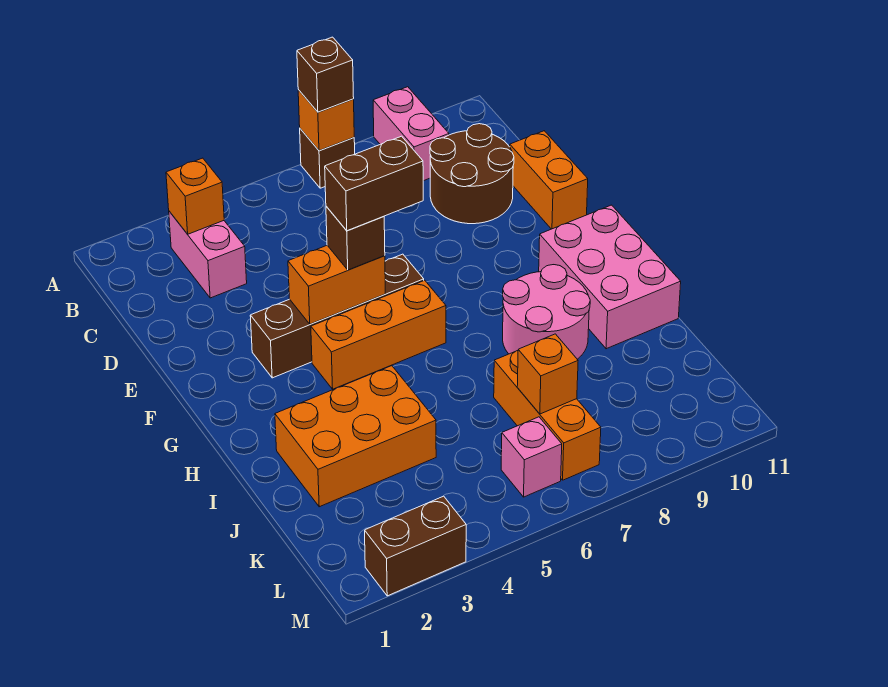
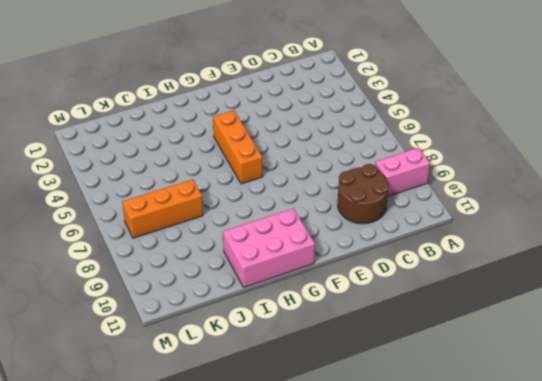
none -> brown 1x1 brick [300,129,355,188]
none -> pink 1x2 brick [169,211,247,298]
none -> orange 1x2 brick [510,131,588,229]

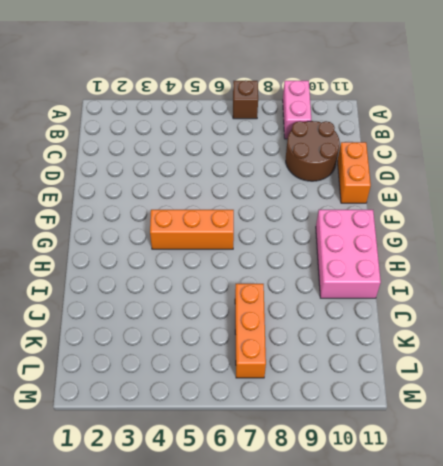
none -> pink 1x2 brick [169,211,247,298]
none -> brown 1x4 brick [250,254,424,378]
none -> pink 2x2 round brick [503,265,590,359]

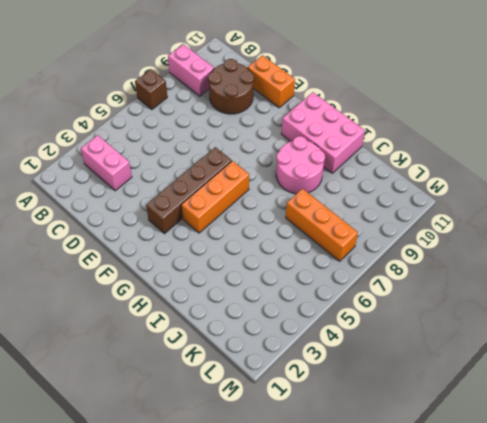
none -> orange 2x3 brick [275,366,436,507]
none -> pink 1x1 brick [501,417,562,497]
none -> brown 1x2 brick [365,496,466,596]

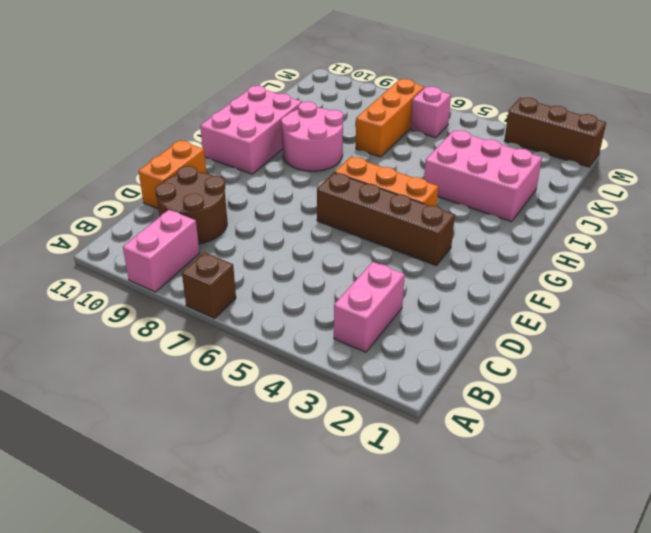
pink 2x3 brick [424,130,542,222] -> orange 2x3 brick [275,366,436,507]
brown 1x3 brick [504,97,606,167] -> brown 1x2 brick [365,496,466,596]
none -> orange 1x1 brick [298,90,354,151]
none -> orange 1x1 brick [166,158,224,234]
none -> orange 1x2 brick [288,245,385,324]

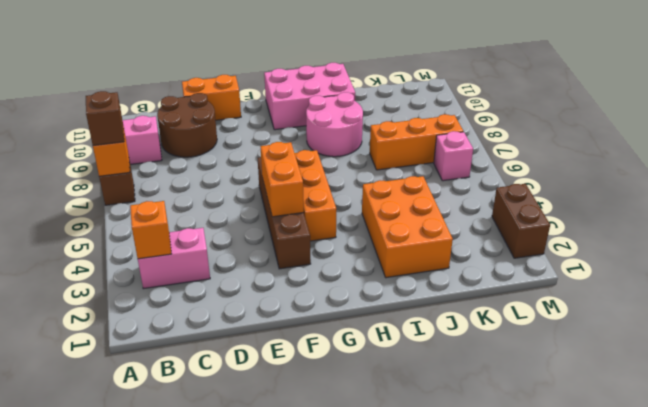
none -> orange 1x1 brick [517,334,578,414]
none -> brown 1x1 brick [326,206,385,270]
none -> brown 1x2 brick [325,136,423,231]

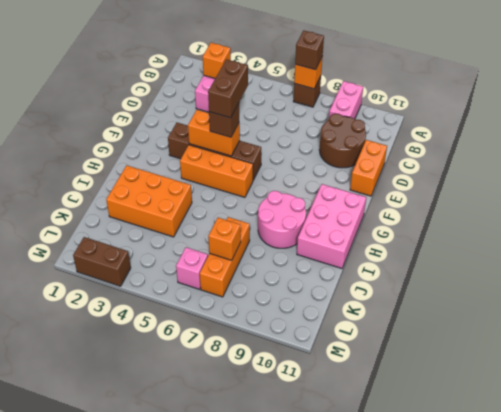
brown 1x2 brick [208,59,248,118] -> brown 1x2 brick turned to [325,136,423,231]

